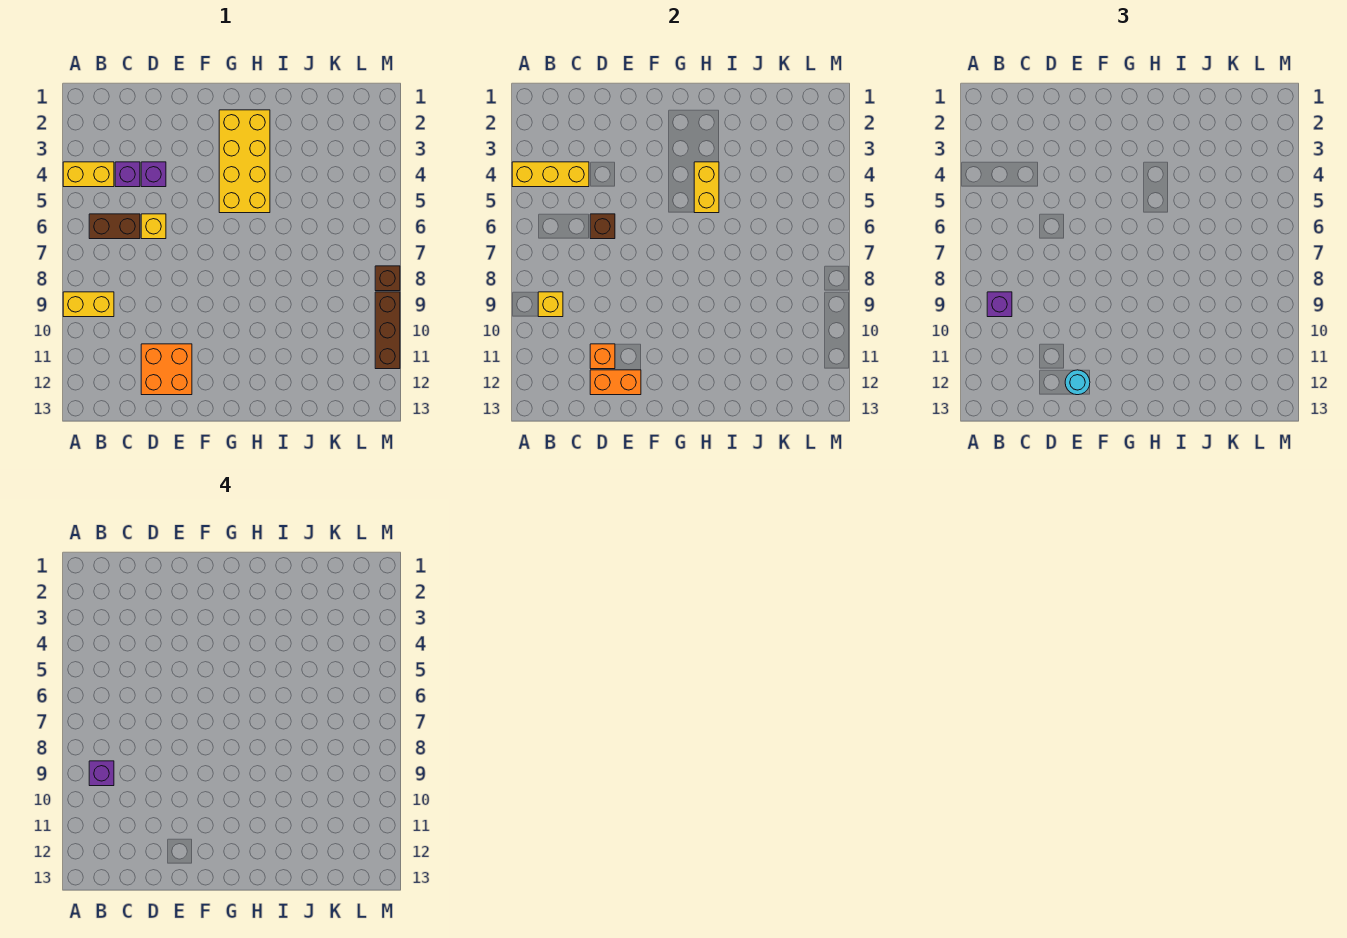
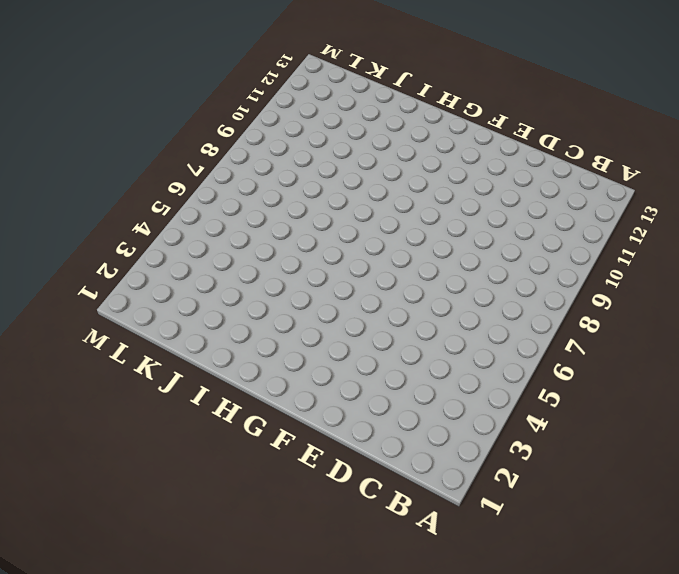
none -> yellow 1x2 brick [63,162,114,187]
none -> yellow 1x2 brick [63,292,114,317]
none -> brown 1x2 brick [89,214,140,239]

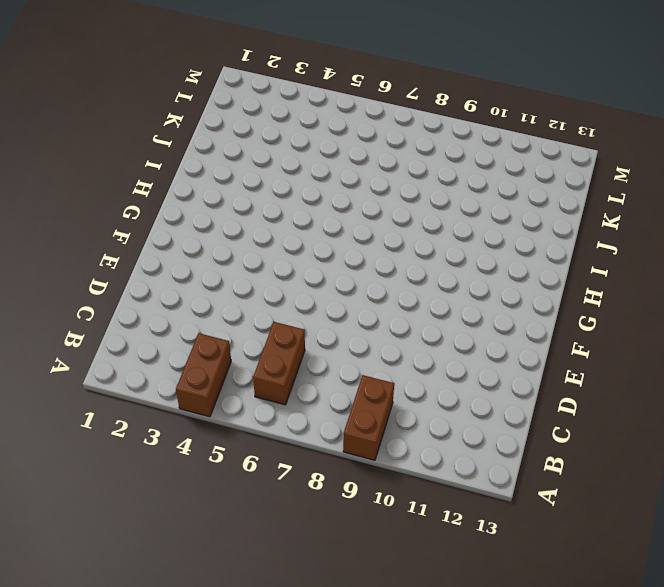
brown 1x2 brick [176,333,231,417] -> yellow 1x2 brick [63,162,114,187]
brown 1x2 brick [343,375,394,460] -> yellow 1x2 brick [63,292,114,317]
none -> purple 1x1 brick [115,162,140,187]
none -> purple 1x1 brick [141,162,166,187]
none -> yellow 1x1 brick [141,214,166,239]

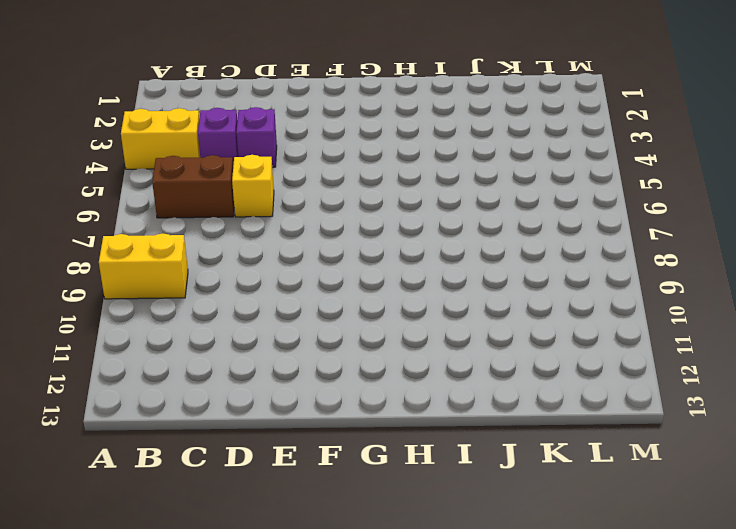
none -> orange 2x2 brick [141,344,192,395]
none -> yellow 2x4 brick [219,110,270,213]
none -> brown 1x1 brick [375,266,400,291]

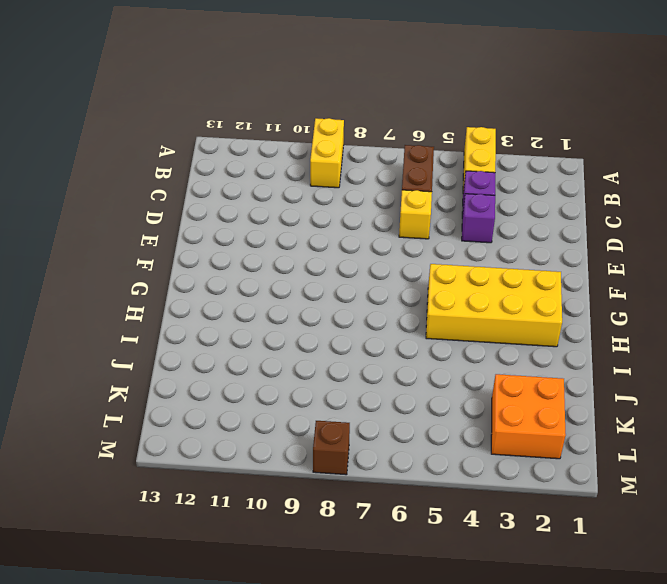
orange 2x2 brick [491,374,566,459] -> orange 2x2 brick moved to [141,344,192,395]
none -> brown 1x3 brick [375,292,400,369]
none -> yellow 1x3 brick [512,162,589,187]
none -> yellow 1x1 brick [538,292,563,317]

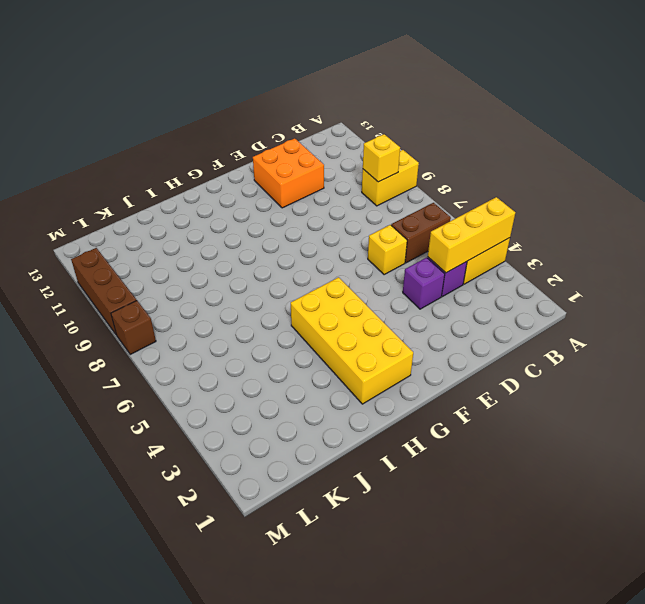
none -> brown 1x1 brick [590,214,615,239]
none -> orange 1x1 brick [590,344,615,369]
none -> orange 1x2 brick [590,370,641,395]

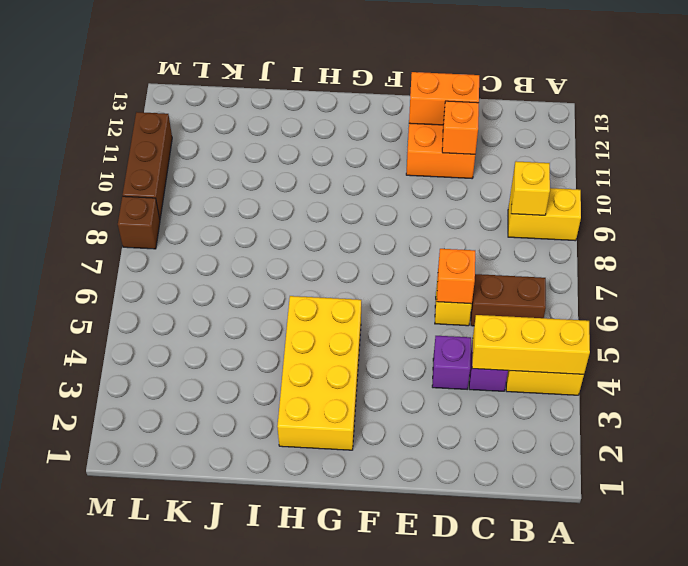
orange 1x1 brick [437,249,475,304] -> brown 1x1 brick [590,214,615,239]
none -> yellow 1x2 brick [694,162,719,213]
none -> purple 1x1 brick [987,292,1012,317]
none -> cyan 1x1 round brick [1065,370,1090,395]

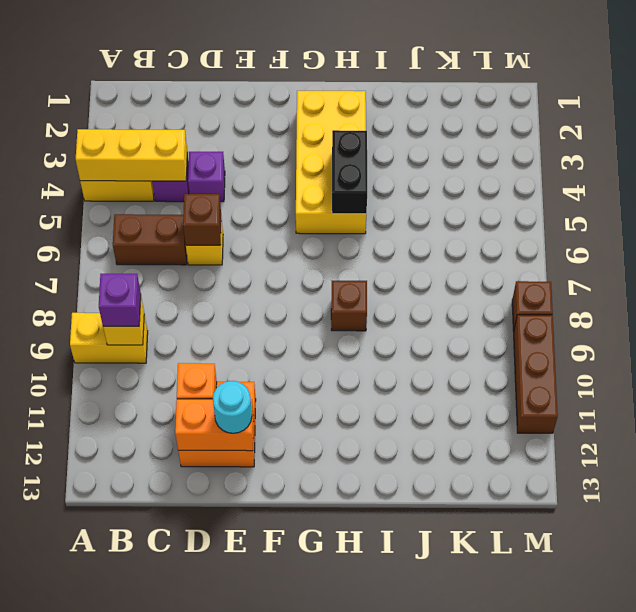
black 1x2 brick [332,130,367,214] -> yellow 1x2 brick [694,162,719,213]
brown 1x1 brick [331,280,367,331] -> none
none -> purple 1x1 brick [89,761,114,786]

